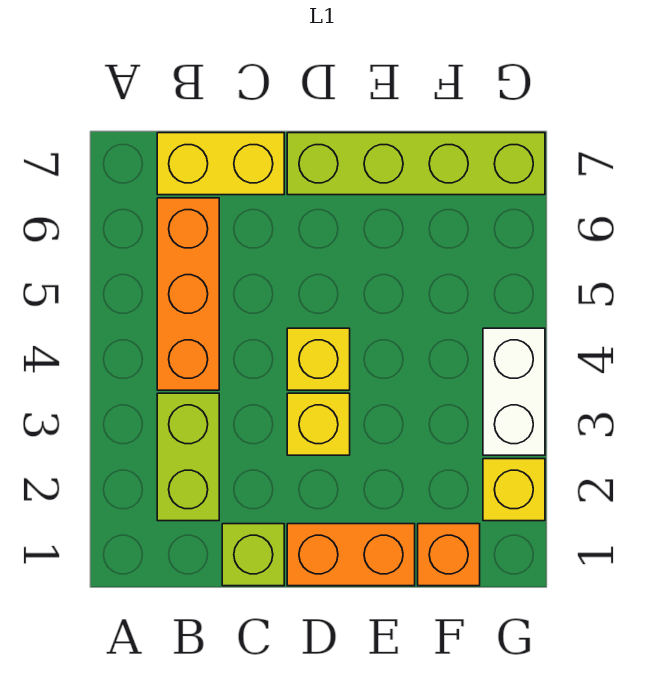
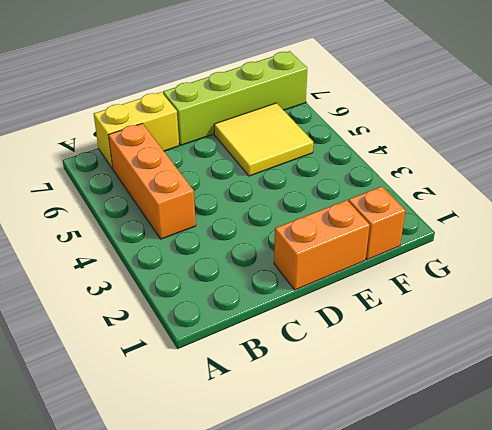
yellow 2x2 tile [214,103,313,176] -> none
none -> lime 1x2 brick [157,393,219,521]
none -> lime 1x1 brick [222,524,284,586]

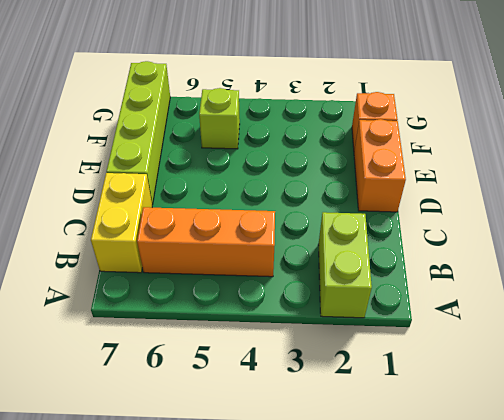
lime 1x2 brick [318,212,372,318] -> lime 1x2 brick turned to [157,393,219,521]
lime 1x1 brick [199,88,240,149] -> lime 1x1 brick moved to [222,524,284,586]
none -> yellow 1x1 brick [287,393,350,455]
none -> yellow 1x1 brick [287,328,350,390]

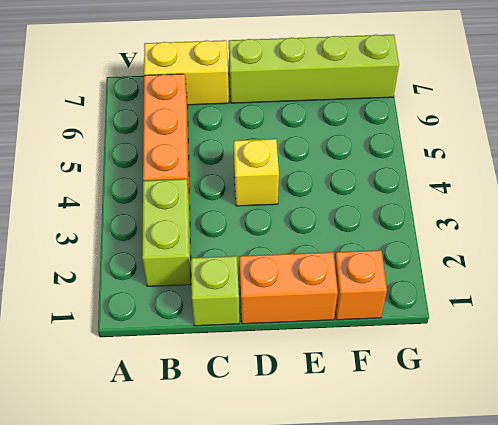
none -> yellow 1x1 brick [287,393,350,455]
none -> yellow 1x1 brick [483,459,545,521]

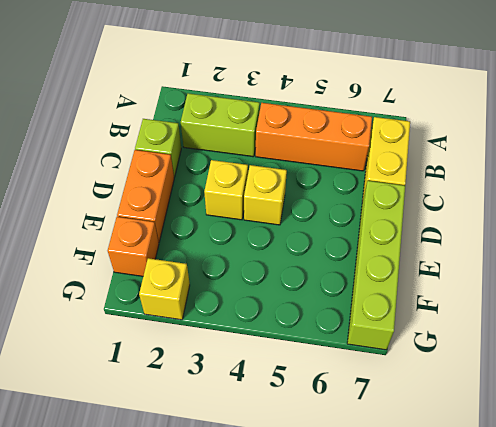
none -> white 1x2 brick [483,328,545,455]

